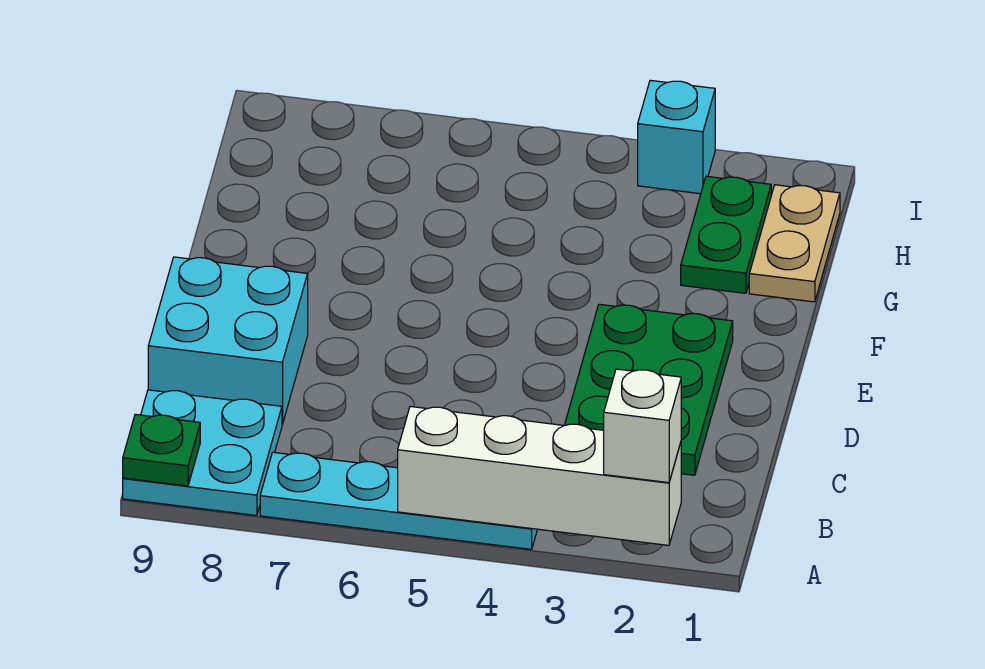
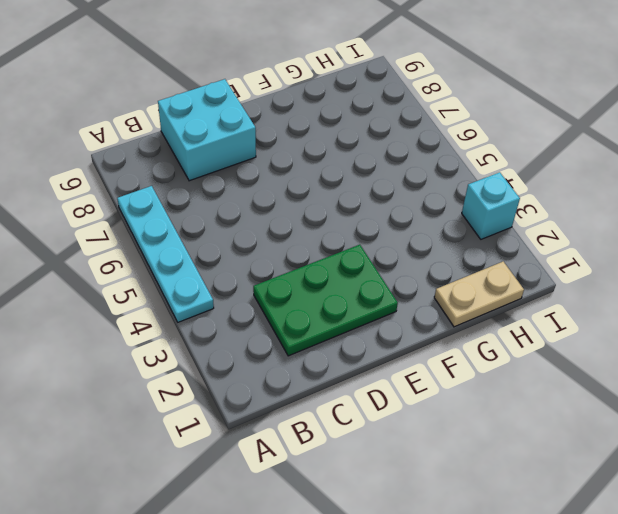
none -> cyan 2x2 plate [123,390,282,515]
none -> green 1x2 plate [681,176,771,293]

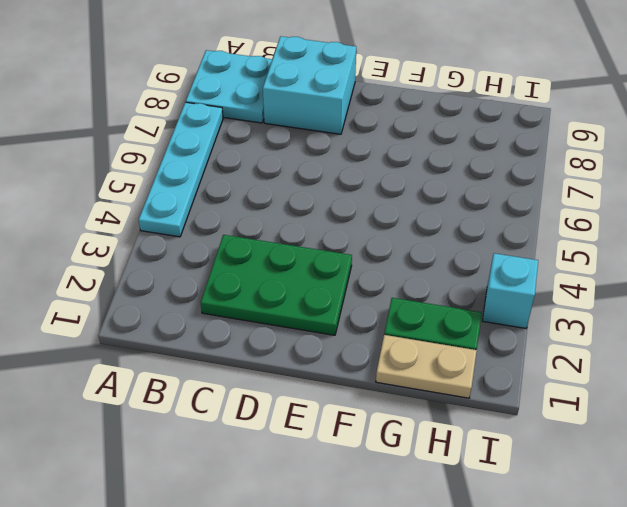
none -> white 1x4 brick [398,406,681,545]
none -> green 1x1 plate [123,414,200,486]

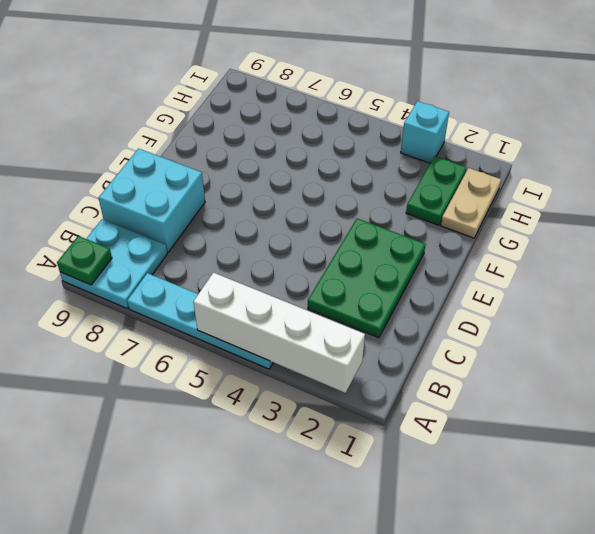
none -> white 1x1 brick [604,369,681,483]

